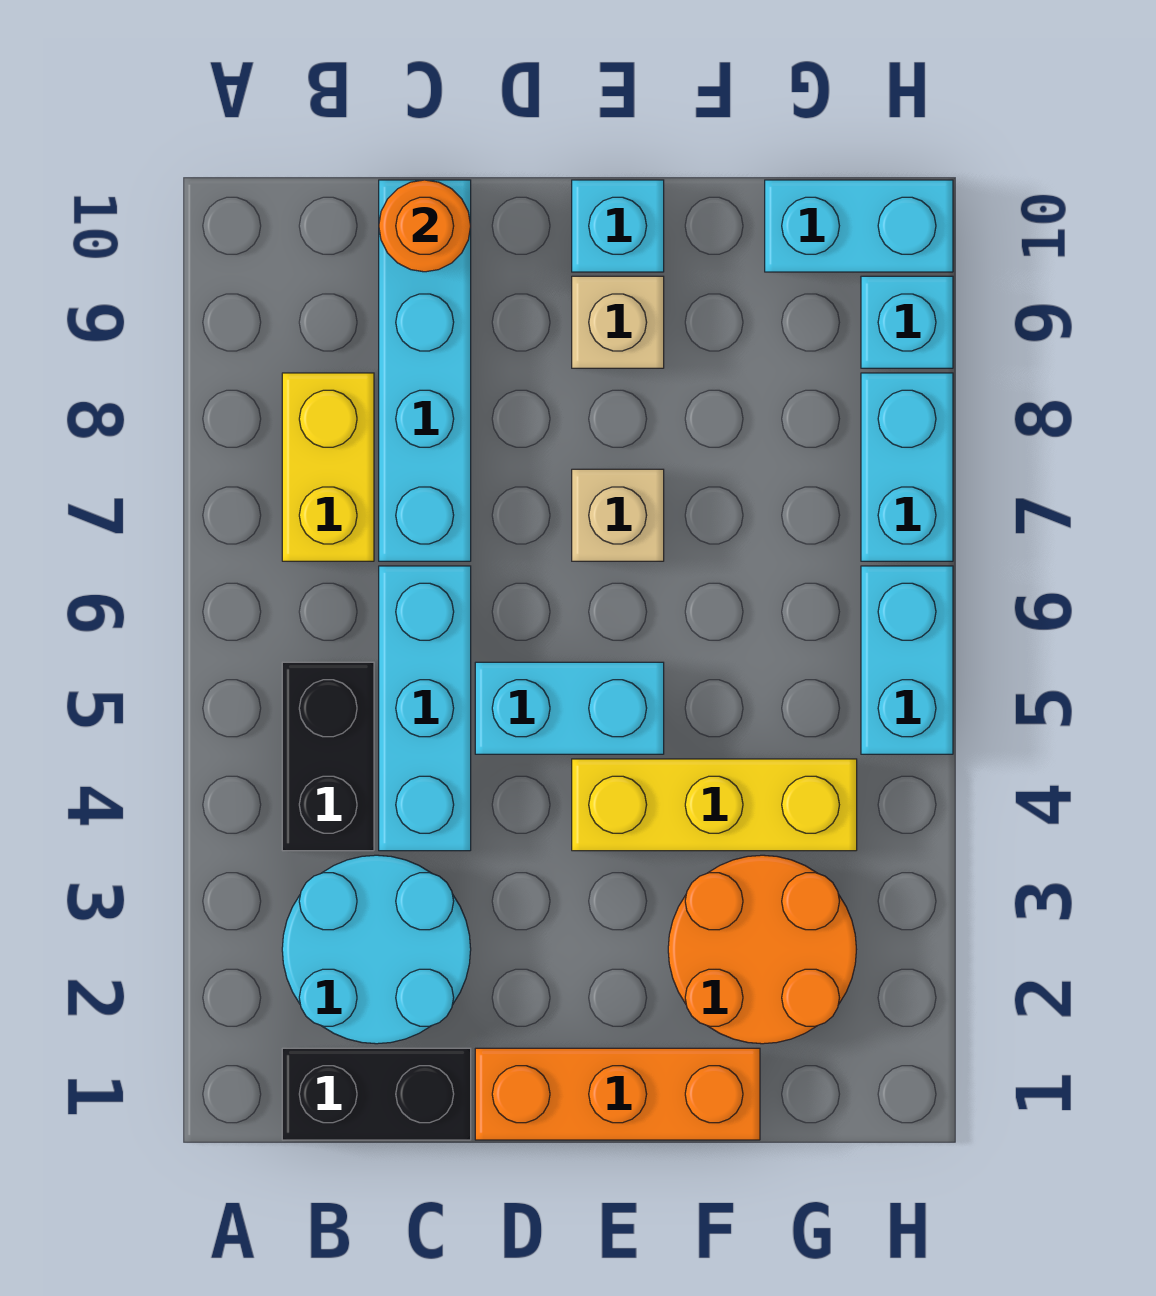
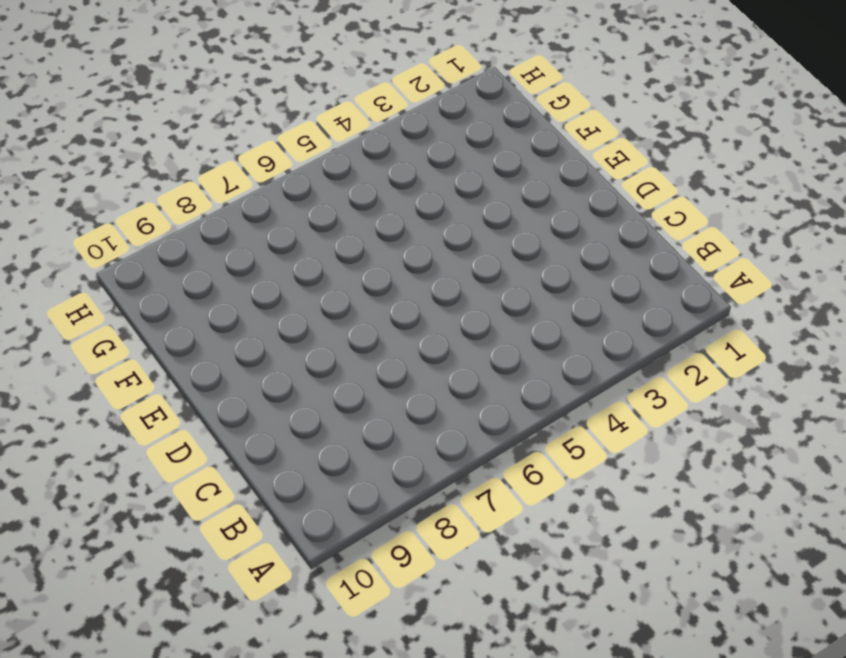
none -> black 1x2 brick [282,1048,471,1140]
none -> cyan 2x2 round brick [282,855,471,1044]
none -> black 1x2 brick [282,662,374,851]

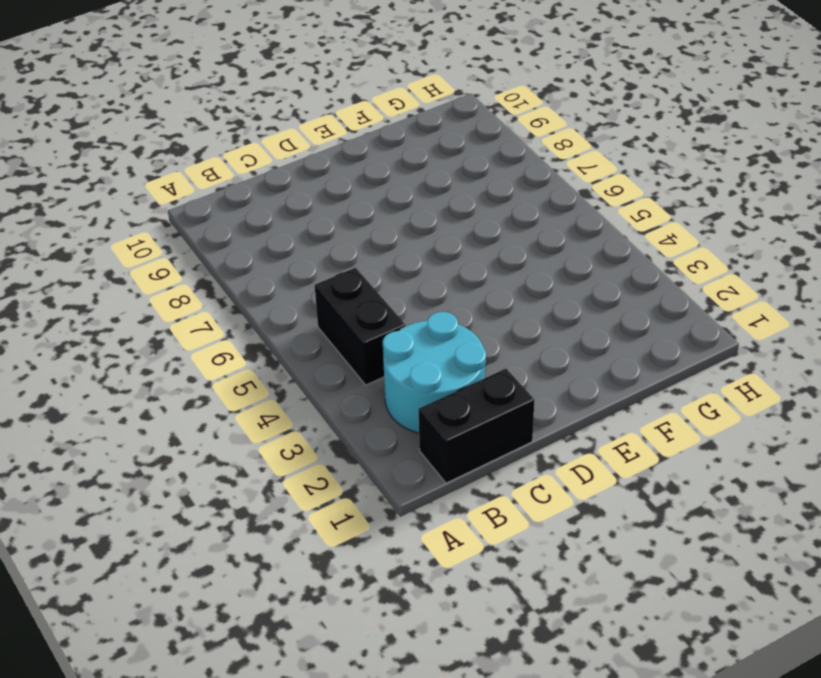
none -> yellow 1x2 brick [282,373,374,561]
none -> cyan 1x3 brick [379,566,471,851]
none -> cyan 1x4 brick [379,180,471,561]

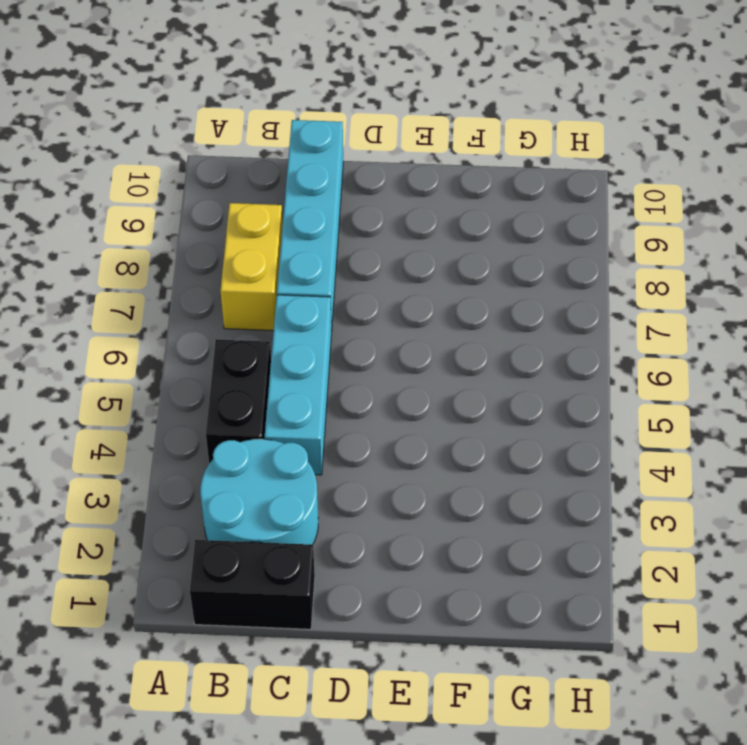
none -> orange 1x3 brick [475,1048,760,1140]
none -> cyan 1x2 brick [475,662,664,754]
none -> yellow 1x3 brick [572,759,857,851]

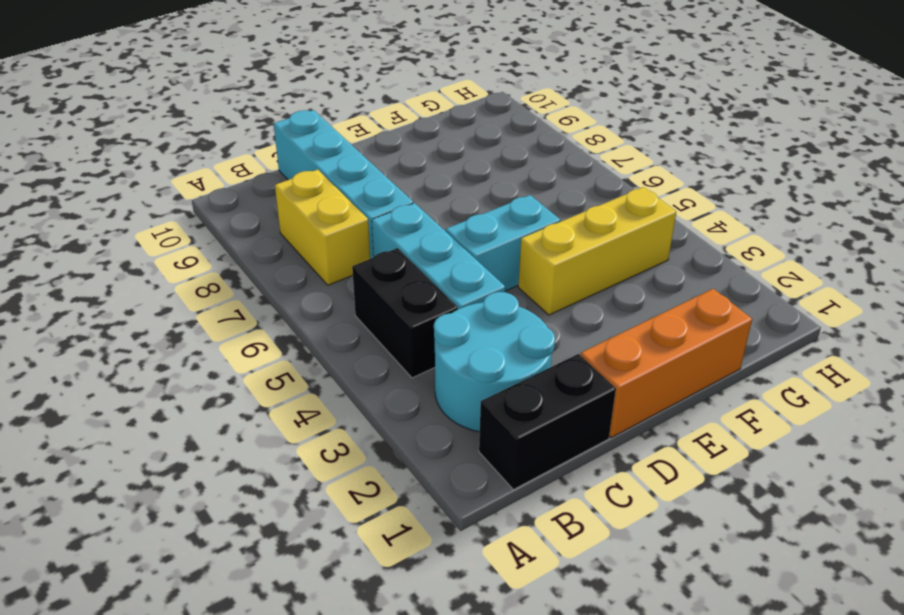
none -> tan 1x1 brick [572,469,664,561]
none -> tan 1x1 brick [572,276,664,368]
none -> cyan 1x1 brick [572,180,664,272]

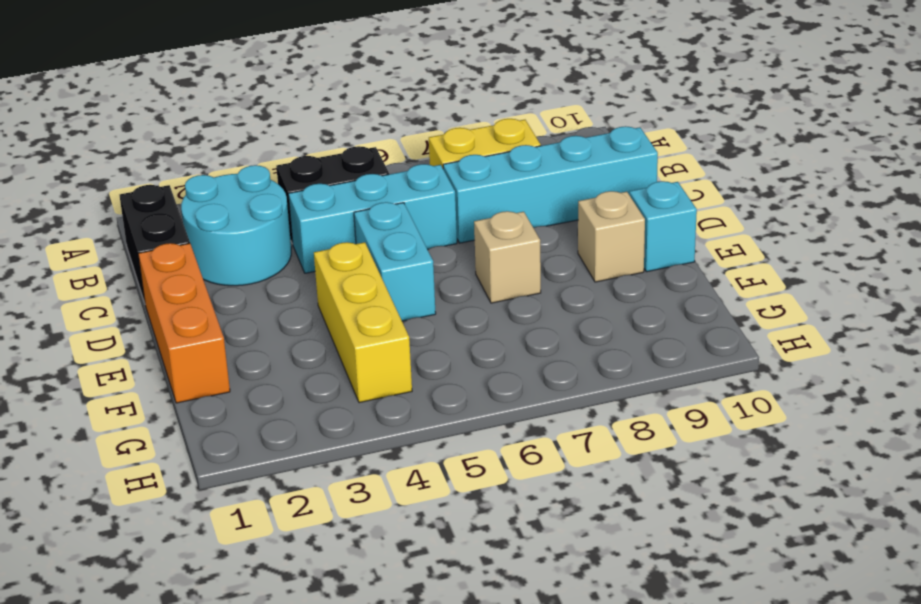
none -> orange 2x2 round brick [668,855,856,1044]
none -> cyan 1x2 brick [765,180,953,272]
none -> cyan 1x2 brick [861,566,953,754]

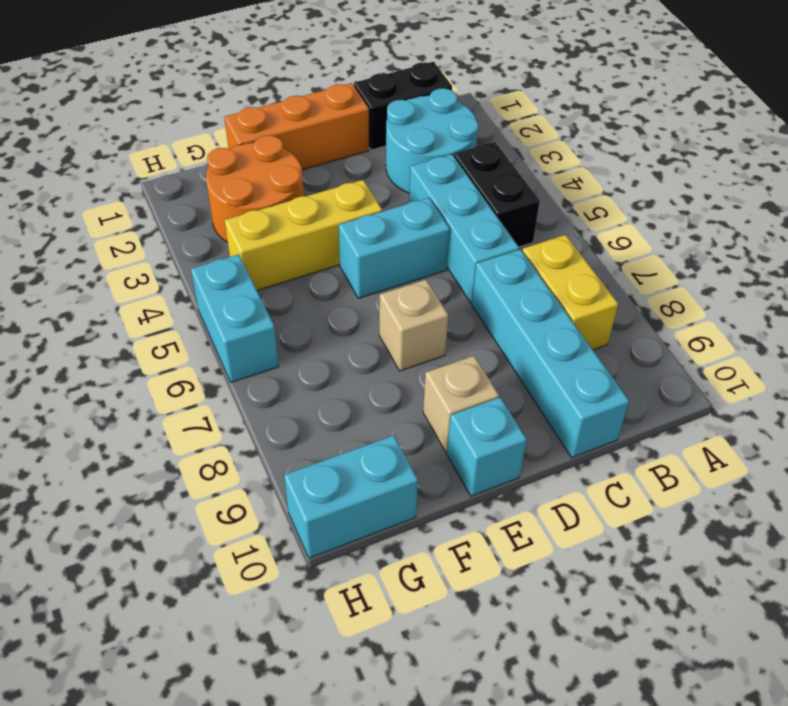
none -> cyan 1x2 brick [861,373,953,561]
none -> cyan 1x1 brick [861,276,953,368]
none -> orange 1x1 round brick [379,180,471,272]

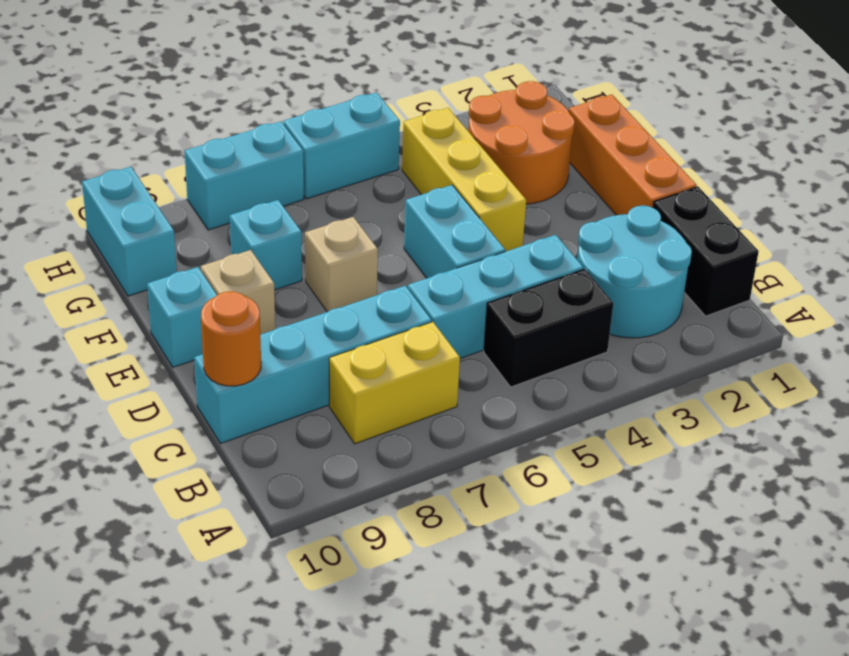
cyan 1x1 brick [230,200,302,290] -> cyan 1x1 brick moved to [861,276,953,368]

